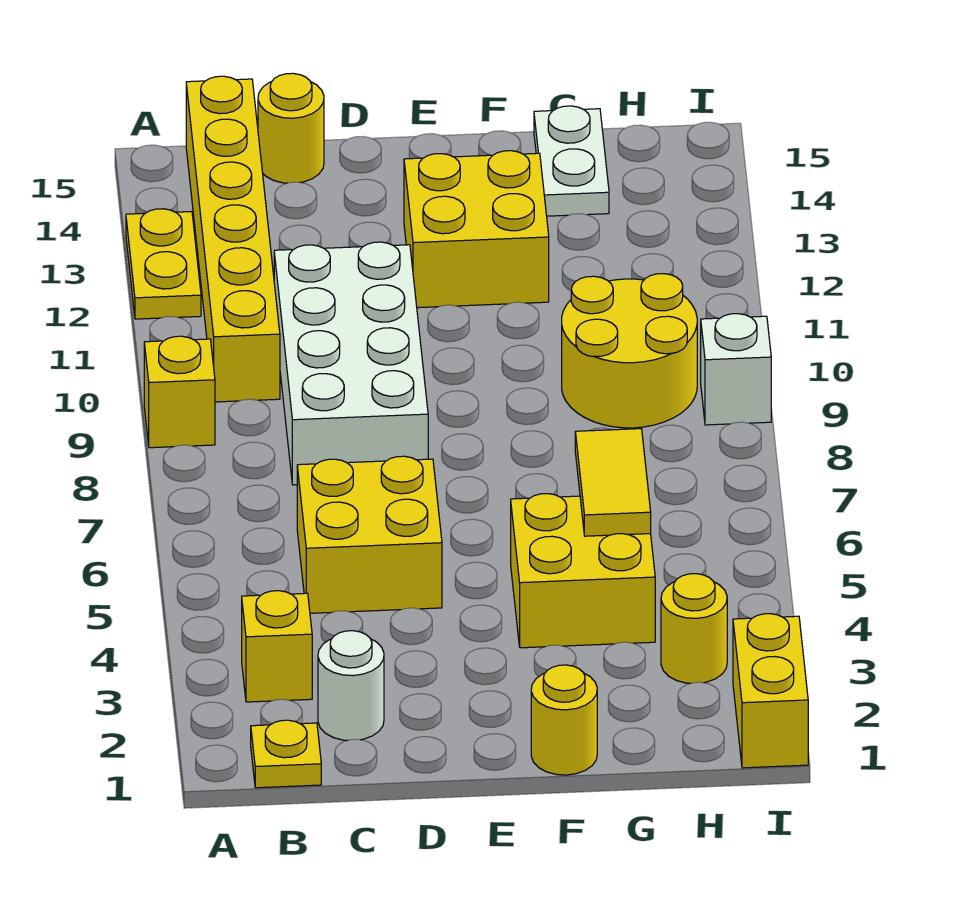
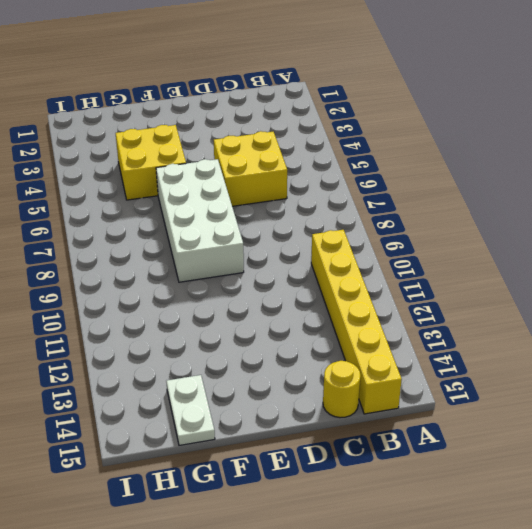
white 2x4 brick [156,159,244,282] -> white 2x4 brick moved to [274,242,428,485]
none -> yellow 1x1 brick [144,336,215,448]
none -> yellow 1x2 plate [126,209,201,319]
none -> yellow 1x1 plate [251,720,321,788]

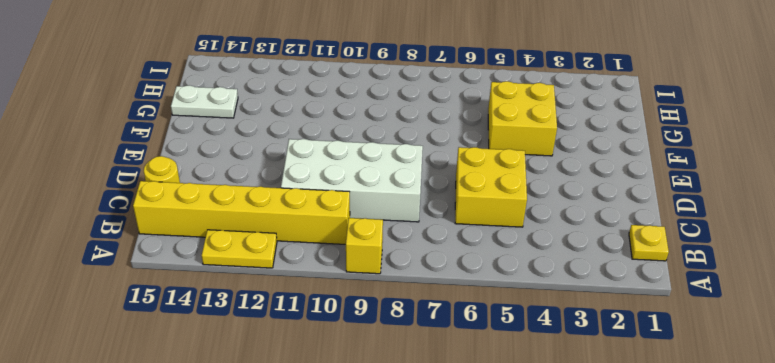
none -> yellow 1x1 brick [242,591,312,702]
none -> white 1x1 round brick [318,631,384,740]
none -> yellow 2x2 brick [404,151,549,308]

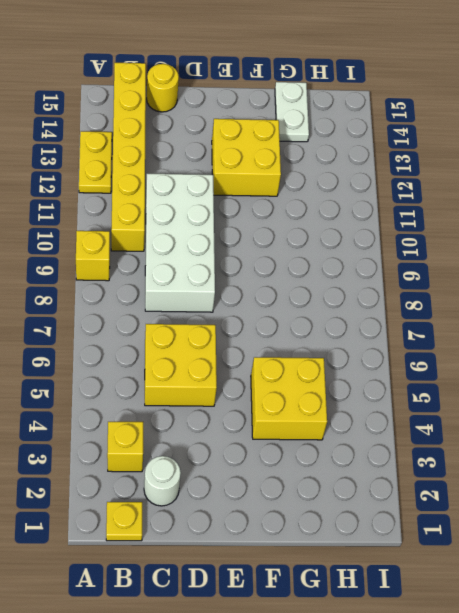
none -> yellow 1x1 round brick [531,665,597,775]
none -> yellow 2x2 round brick [562,274,697,428]
none -> yellow 1x1 round brick [661,574,727,683]

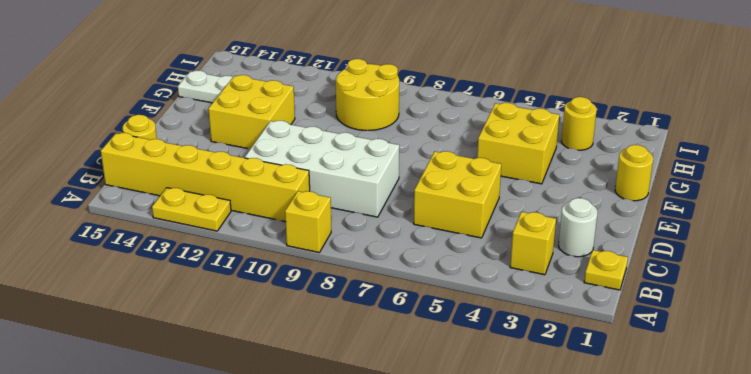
none -> yellow 1x2 brick [733,614,808,768]
none -> white 1x1 brick [701,314,771,425]
none -> yellow 1x2 tile [575,429,651,536]

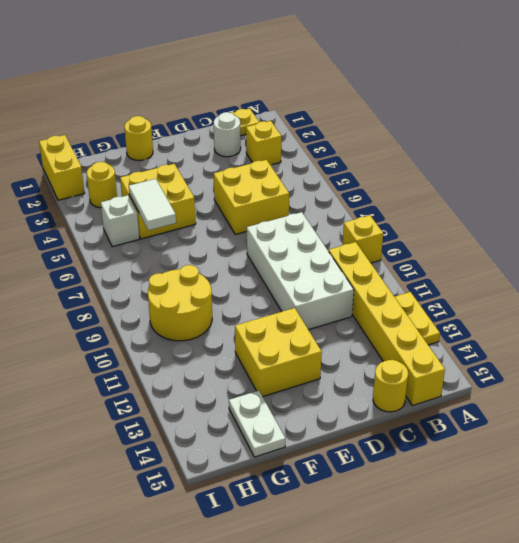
white 1x2 tile [129,179,176,230] -> yellow 1x2 tile [575,429,651,536]
white 1x1 brick [101,195,139,247] -> white 1x1 brick moved to [701,314,771,425]

